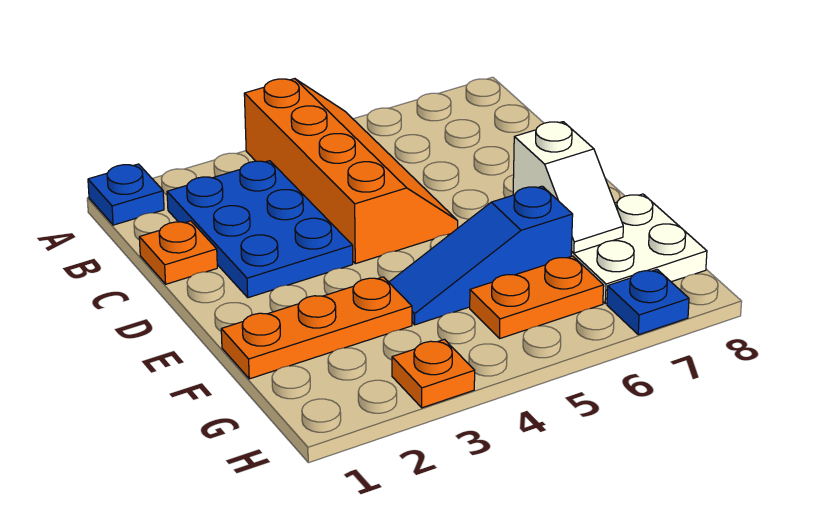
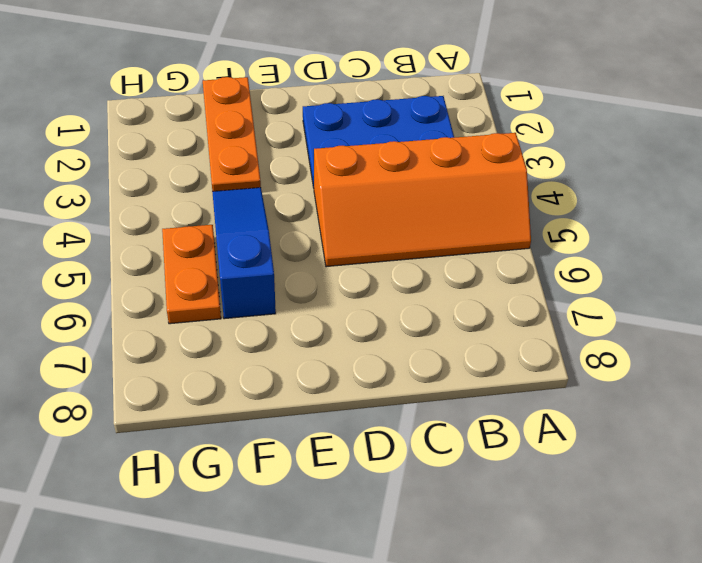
none -> blue 1x1 plate [88,164,164,225]
none -> orange 1x1 plate [139,221,217,284]

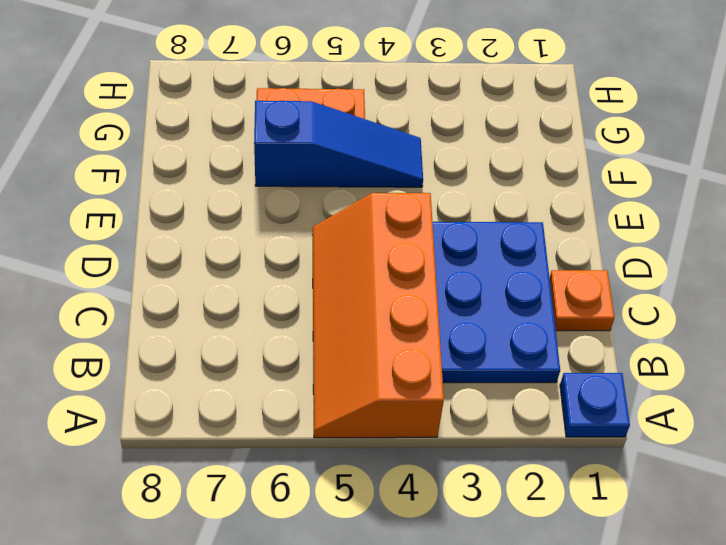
none -> orange 1x3 plate [221,277,412,379]
none -> white 2x2 plate [571,194,707,304]

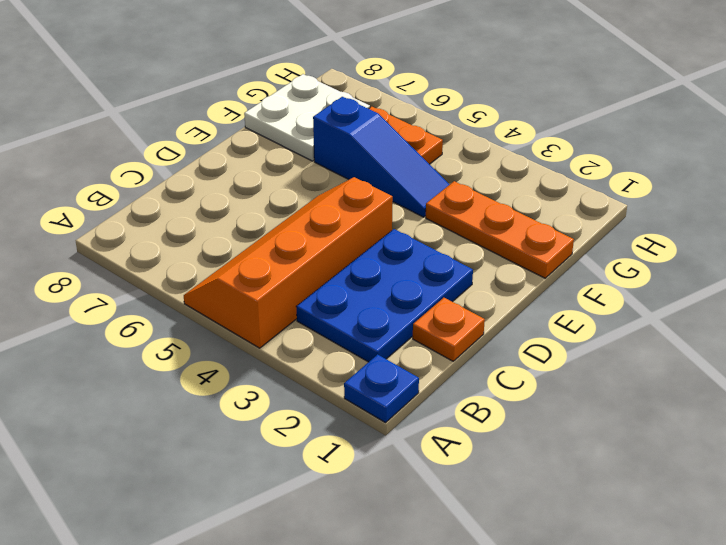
none -> orange 1x1 plate [392,339,475,408]
none -> blue 1x1 plate [607,269,689,335]

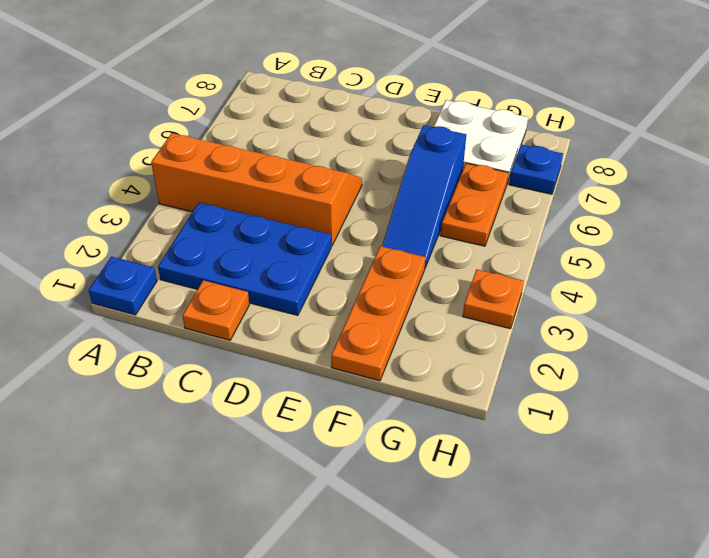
none -> white 1x2 slope [513,122,623,253]

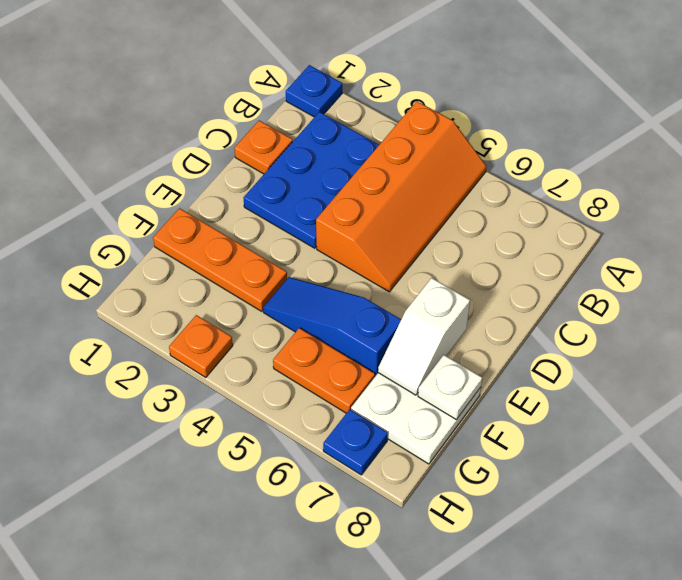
white 1x1 plate [418,355,482,420] -> none

